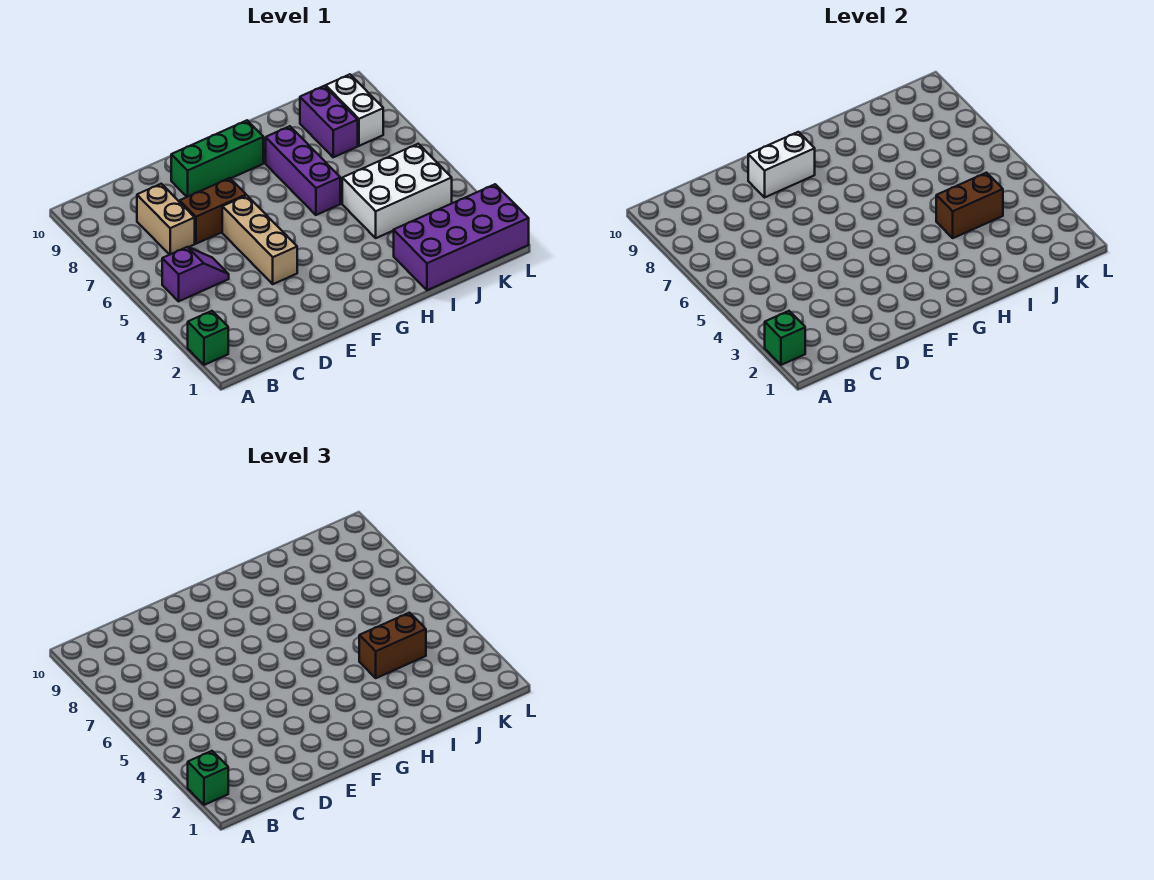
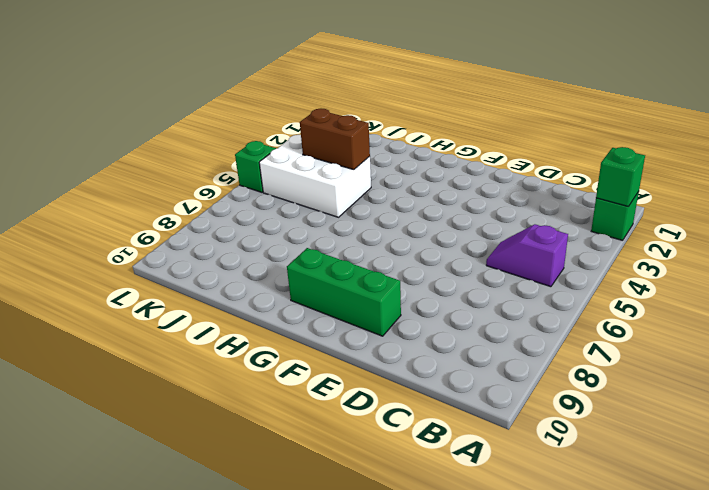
green 1x1 brick [235,141,276,192] -> green 1x1 brick moved to [188,751,228,805]
none -> tan 1x2 brick [137,184,195,255]
none -> brown 1x2 brick [180,178,246,244]
none -> tan 1x3 brick [222,195,297,284]

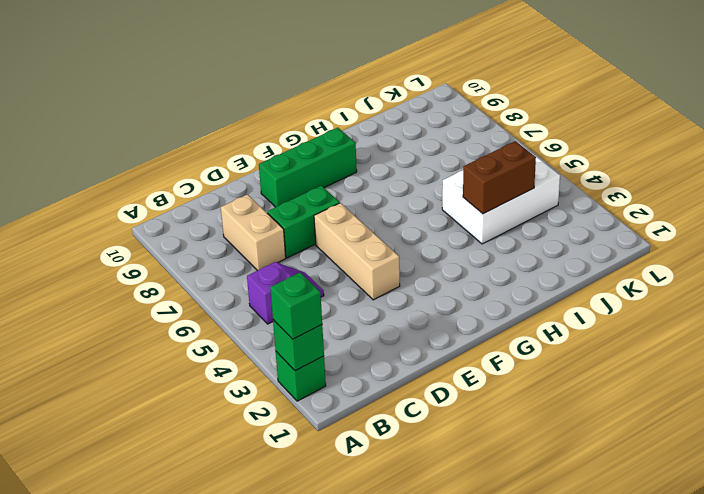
green 1x2 brick [267,186,340,258] -> brown 1x2 brick [180,178,246,244]
none -> purple 1x3 brick [266,126,340,215]
none -> purple 2x4 brick [394,184,529,290]
none -> purple 1x2 brick [300,86,358,157]

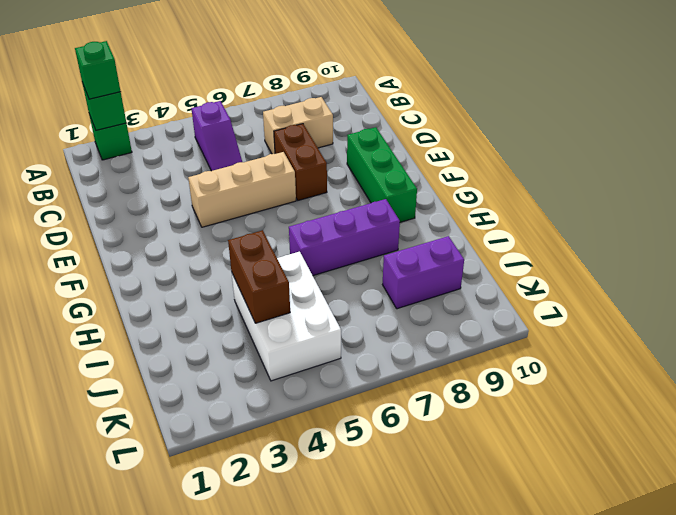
none -> purple 2x4 brick [394,184,529,290]
none -> white 1x2 brick [326,74,383,146]
none -> white 1x2 brick [748,132,815,197]

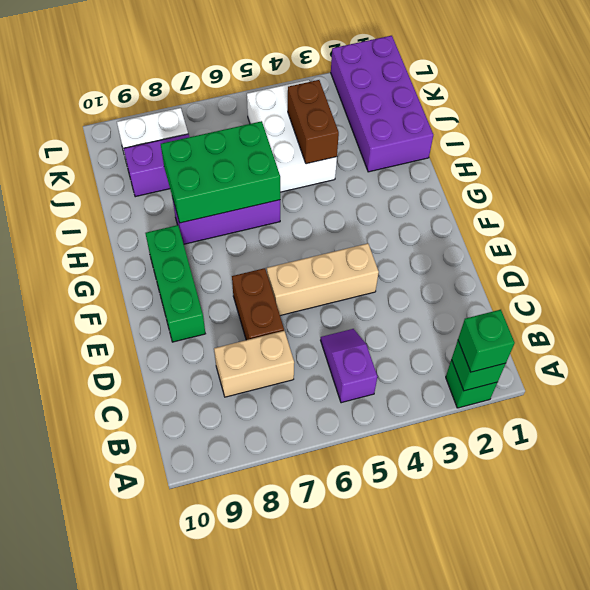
green 2x3 brick [161,121,280,223] -> none
none -> white 1x2 brick [748,132,815,197]
none -> brown 1x2 brick [359,613,426,678]

